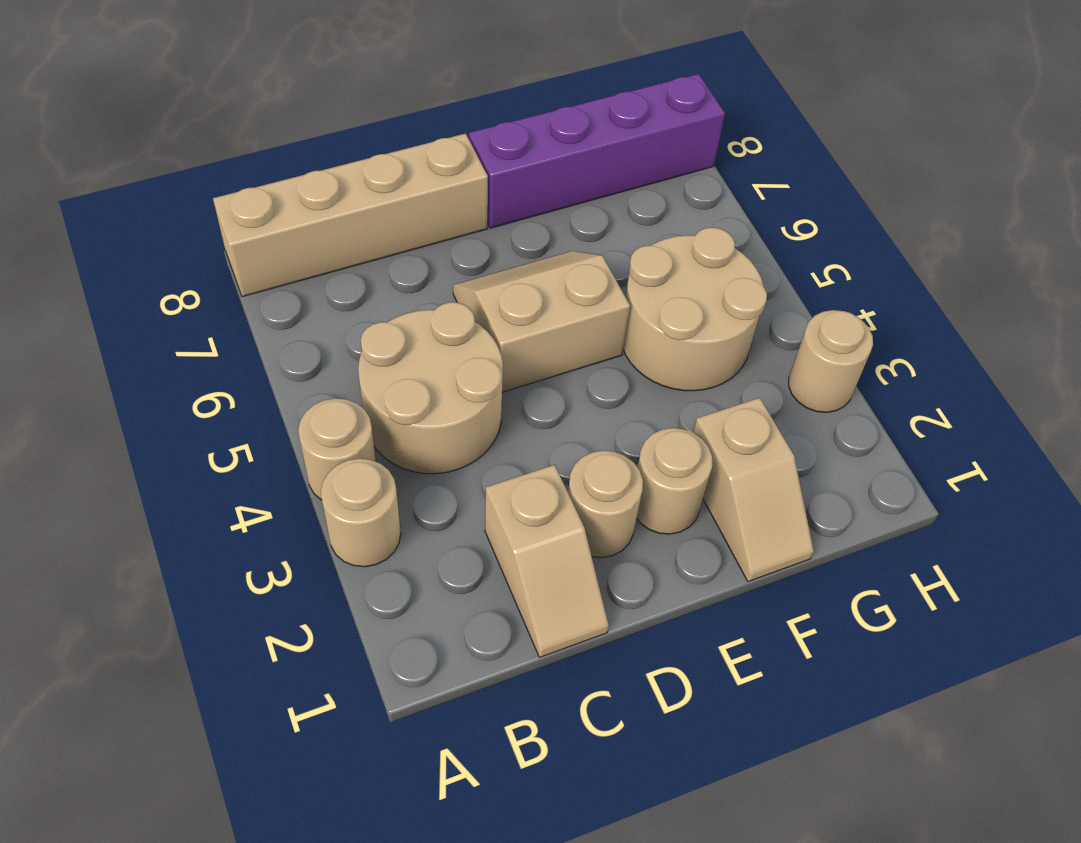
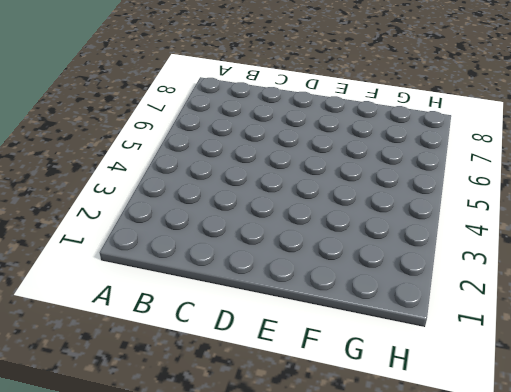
none -> tan 1x1 round brick [321,459,401,567]
none -> tan 1x1 round brick [298,398,376,500]
none -> tan 1x4 brick [213,133,488,297]

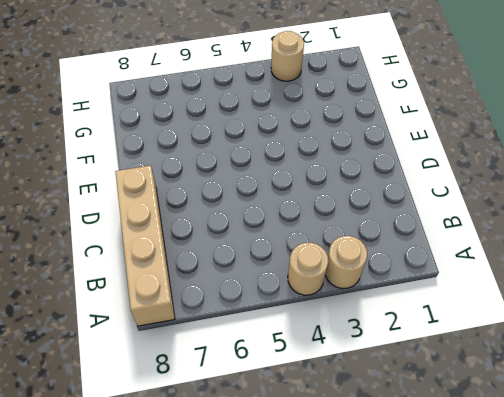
none -> tan 2x2 round brick [358,302,503,474]
none -> tan 1x2 slope [485,465,609,657]
none -> tan 1x1 round brick [568,451,643,558]

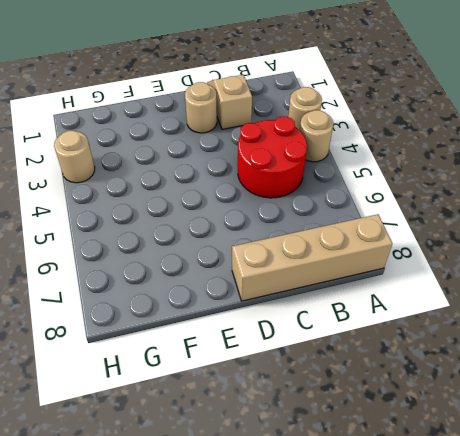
red 2x2 round brick [238,117,307,198] -> tan 2x2 round brick [358,302,503,474]
none -> tan 2x2 slope [453,251,630,392]
none -> tan 1x1 round brick [637,428,712,534]
none -> purple 1x4 brick [469,74,725,228]

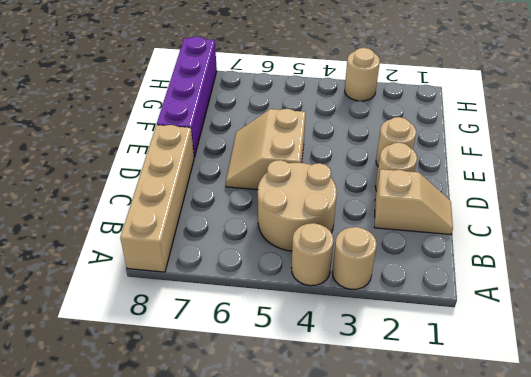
none -> tan 1x2 slope [693,398,814,582]
none -> tan 2x2 round brick [623,228,767,391]

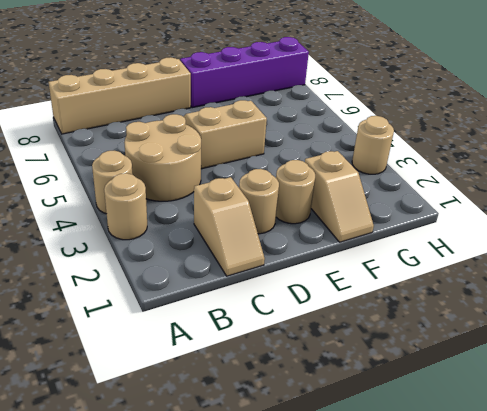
none -> tan 2x2 round brick [623,228,767,391]

